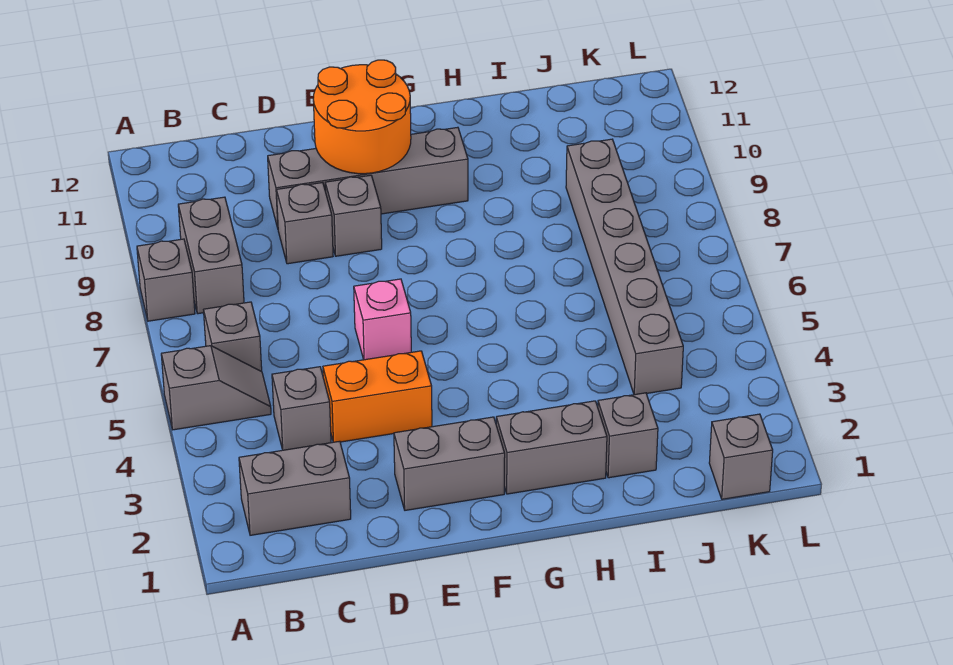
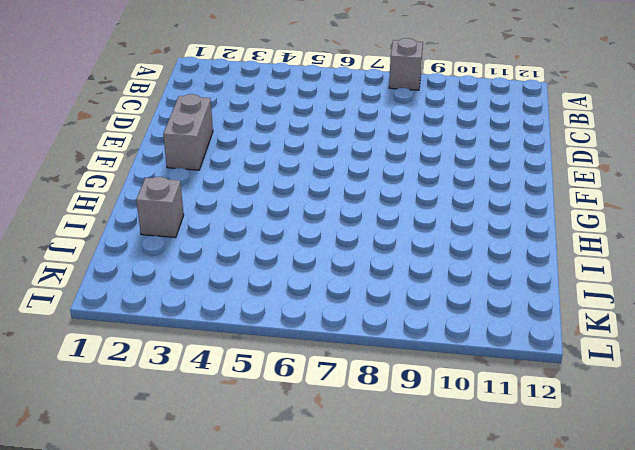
none -> grey 1x2 slope [161,346,271,430]
none -> grey 1x2 brick [239,441,351,535]
none -> grey 1x1 brick [204,302,262,372]

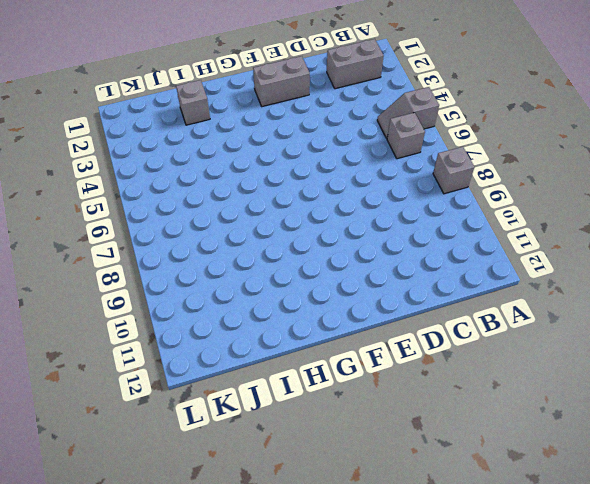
none -> grey 1x2 brick [178,197,244,314]
none -> grey 1x1 brick [272,367,331,450]
none -> orange 1x2 brick [323,351,432,442]

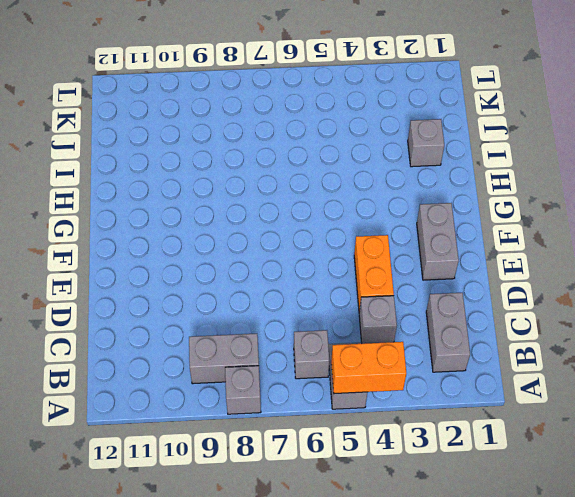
orange 1x2 brick [331,342,406,394] -> none
none -> grey 1x1 brick [276,183,333,264]
none -> grey 1x4 brick [268,127,468,228]
none -> pink 1x1 brick [354,279,411,360]

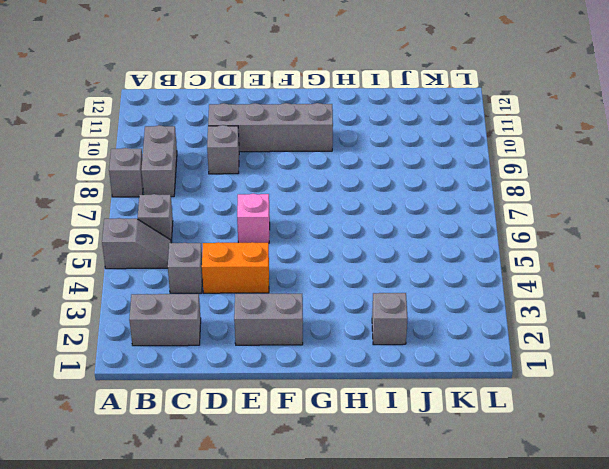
none -> grey 1x1 brick [325,175,382,256]
none -> grey 1x2 brick [496,401,607,494]
none -> grey 1x6 brick [566,139,683,395]

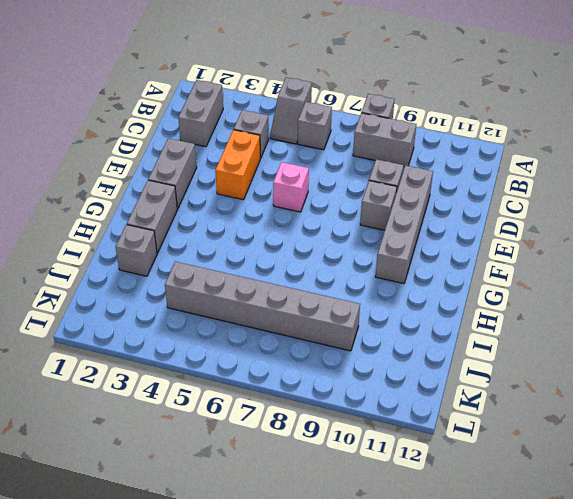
none -> grey 1x1 brick [709,414,773,499]
none -> orange 2x2 round brick [313,60,411,174]

